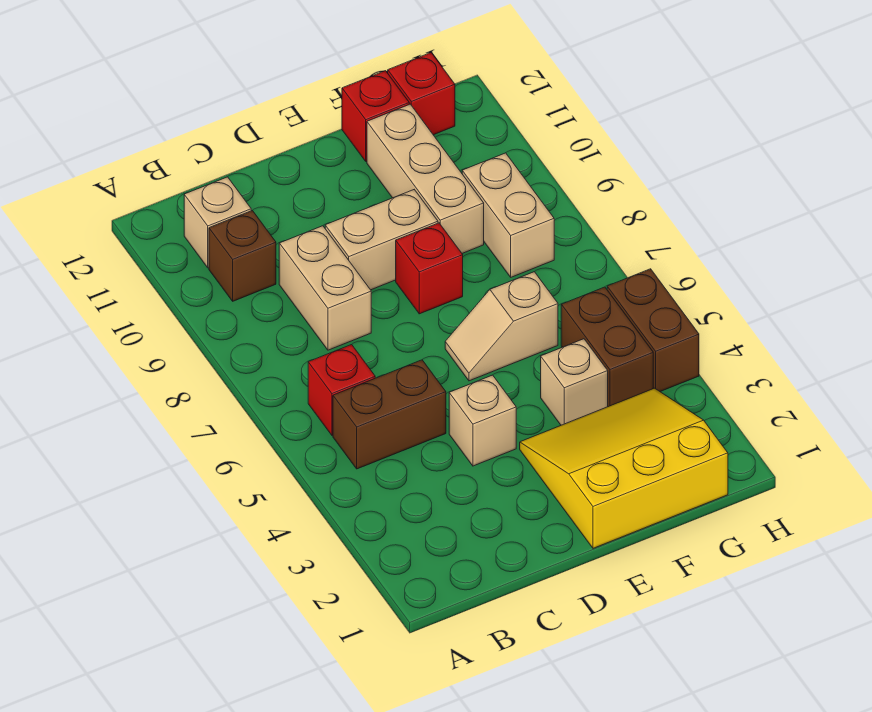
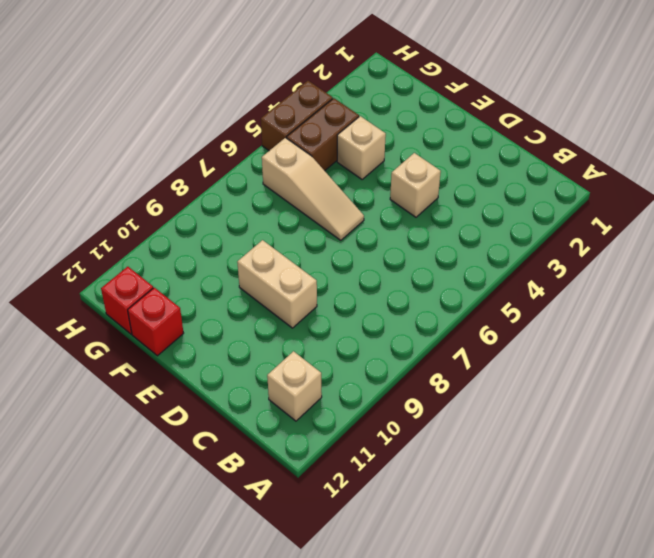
tan 1x3 slope [262,138,364,240] -> tan 1x2 slope [445,272,558,381]
none -> brown 1x2 brick [333,360,446,469]
none -> red 1x1 brick [308,345,375,435]
none -> brown 1x1 brick [209,210,276,301]

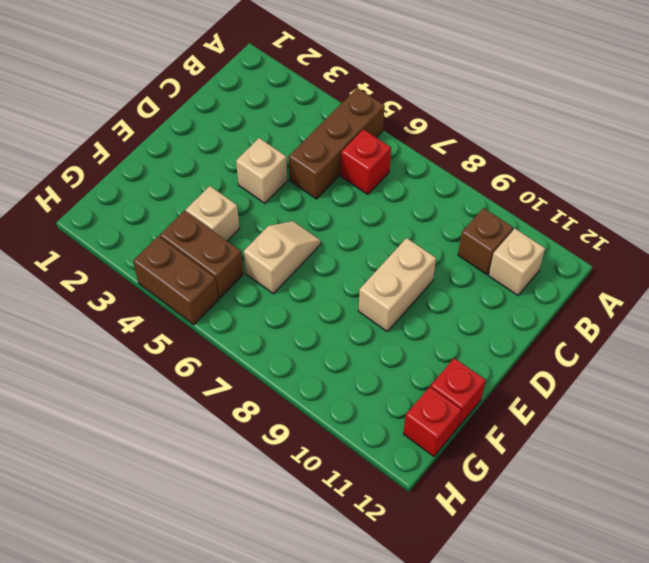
brown 1x3 brick [289,88,385,199] -> brown 1x2 brick [333,360,446,469]
none -> tan 1x2 brick [279,226,371,350]
none -> yellow 3x3 slope [520,388,728,548]
none -> red 1x1 brick [396,223,463,314]

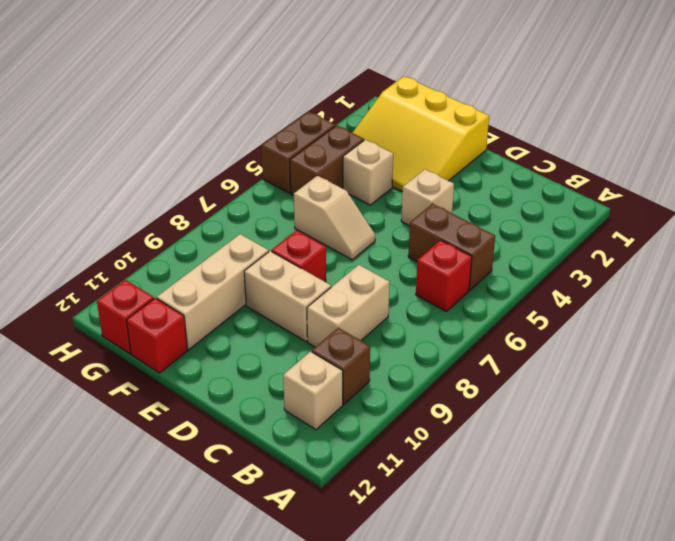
none -> tan 1x2 brick [462,153,554,277]

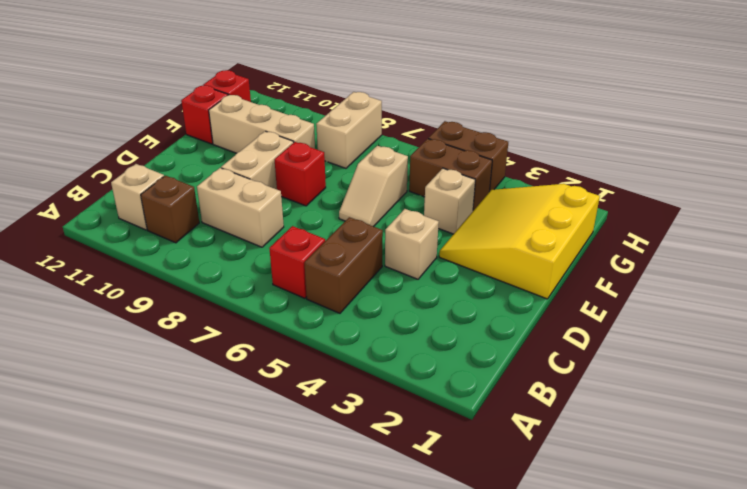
tan 1x2 brick [316,92,382,168] -> tan 1x2 brick turned to [462,153,554,277]

